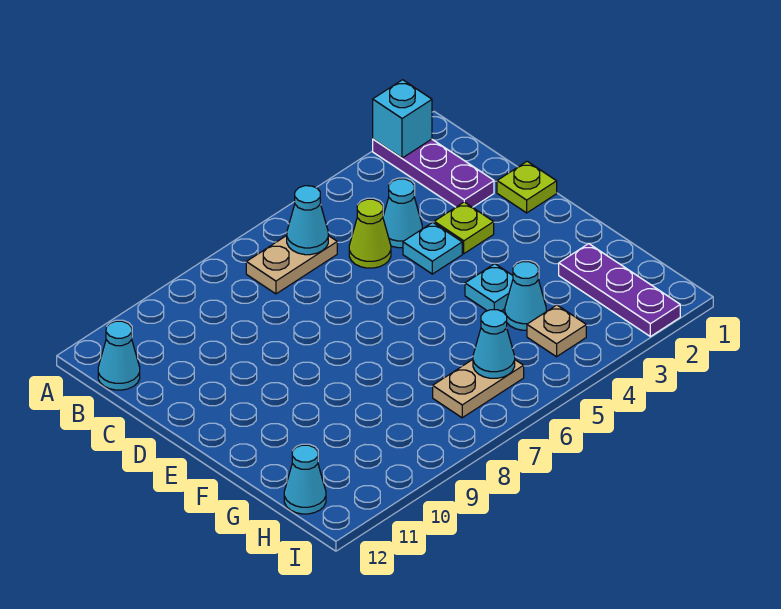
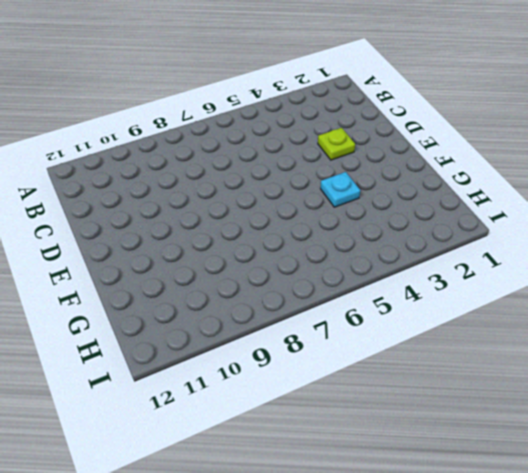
none -> purple 1x3 plate [373,139,494,207]
none -> tan 1x2 plate [246,236,337,294]
none -> cyan 1x1 cone [98,321,140,390]

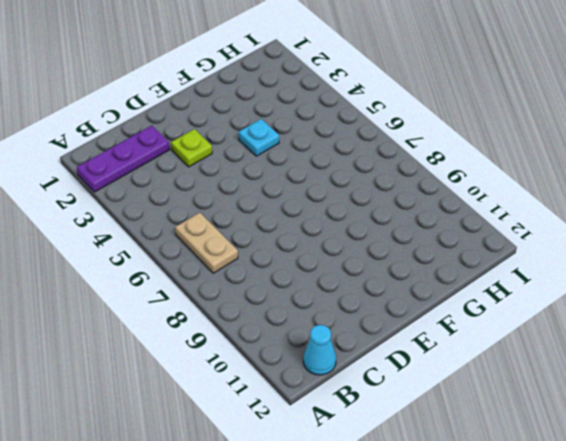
none -> cyan 1x1 cone [383,179,422,248]
none -> lime 1x1 cone [349,199,391,268]
none -> lime 1x1 plate [497,161,557,213]

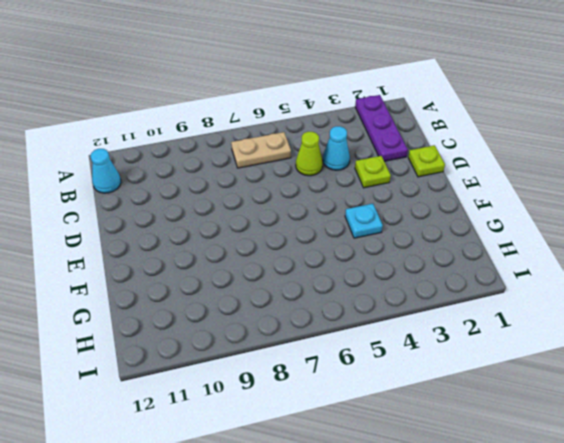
none -> cyan 1x1 plate [403,222,462,274]
none -> purple 1x3 plate [559,244,680,336]
none -> cyan 1x1 cone [505,262,546,330]

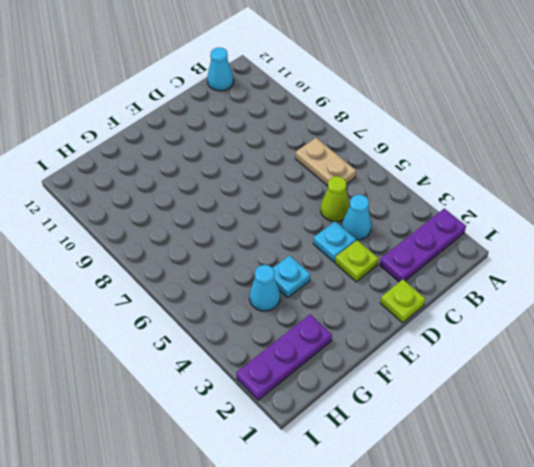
none -> tan 1x1 plate [527,305,586,357]
none -> tan 1x2 plate [433,360,524,418]
none -> cyan 1x1 cone [284,445,326,514]

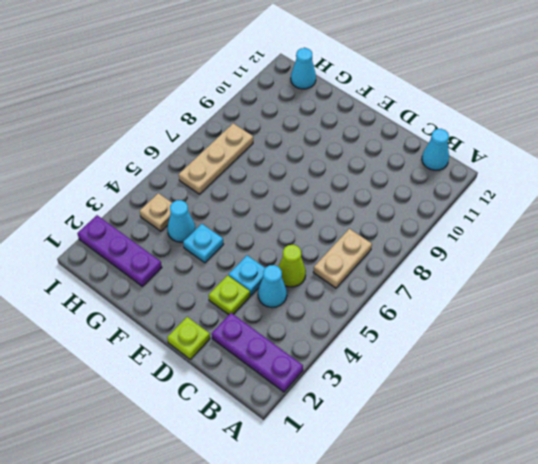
tan 1x3 plate [179,123,253,194] -> tan 1x2 plate [433,360,524,418]
none -> cyan 1x1 brick [373,80,432,158]
none -> cyan 1x1 cone [287,186,328,255]
none -> cyan 1x1 cone [473,310,515,378]

